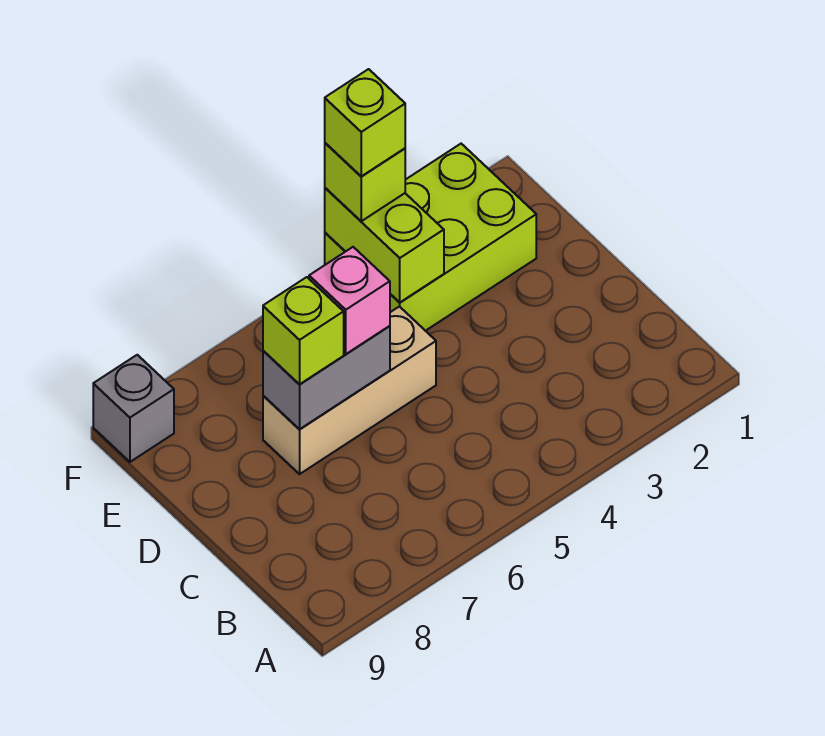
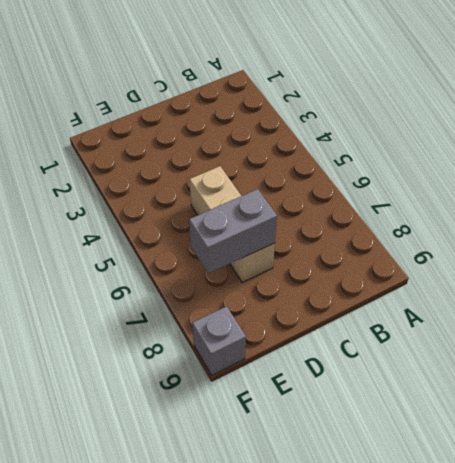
grey 1x2 brick [189,189,277,273] -> grey 1x2 brick turned to [263,326,390,429]
none -> lime 2x3 brick [325,144,536,331]
none -> lime 1x2 brick [325,188,444,302]

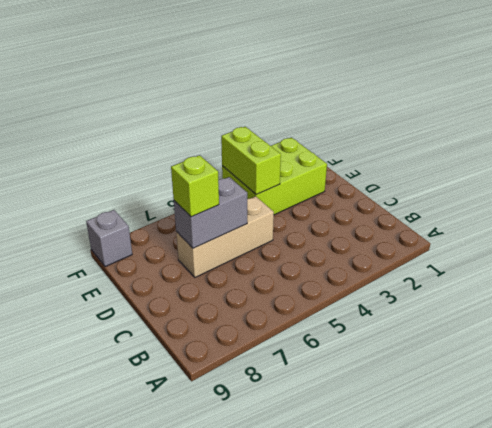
none -> pink 1x1 brick [309,247,390,354]
none -> lime 1x1 brick [325,143,405,221]

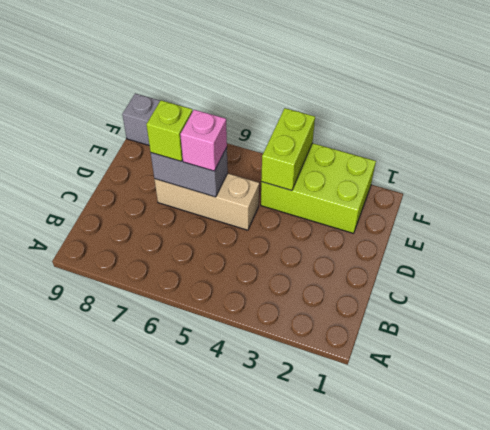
none -> lime 1x1 brick [325,143,405,221]
none -> lime 1x1 brick [325,69,405,176]

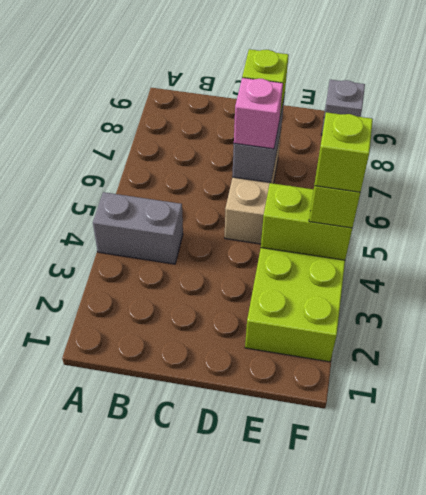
grey 1x2 brick [93,192,183,264] -> none

